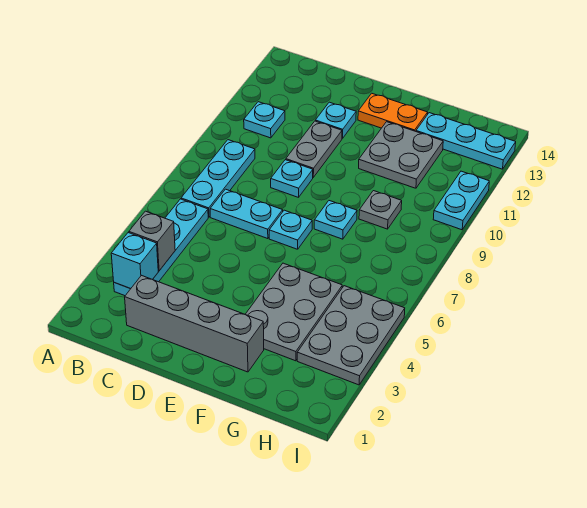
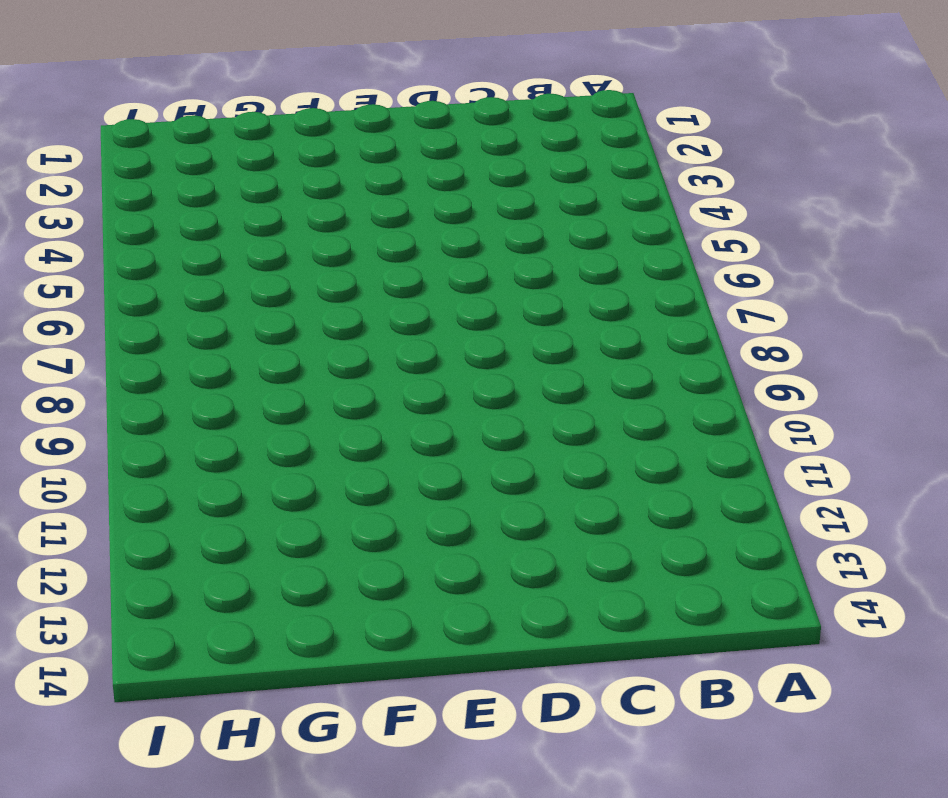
none -> cyan 1x4 plate [114,199,208,296]
none -> cyan 1x3 plate [181,140,255,217]
none -> cyan 1x1 plate [244,102,285,138]

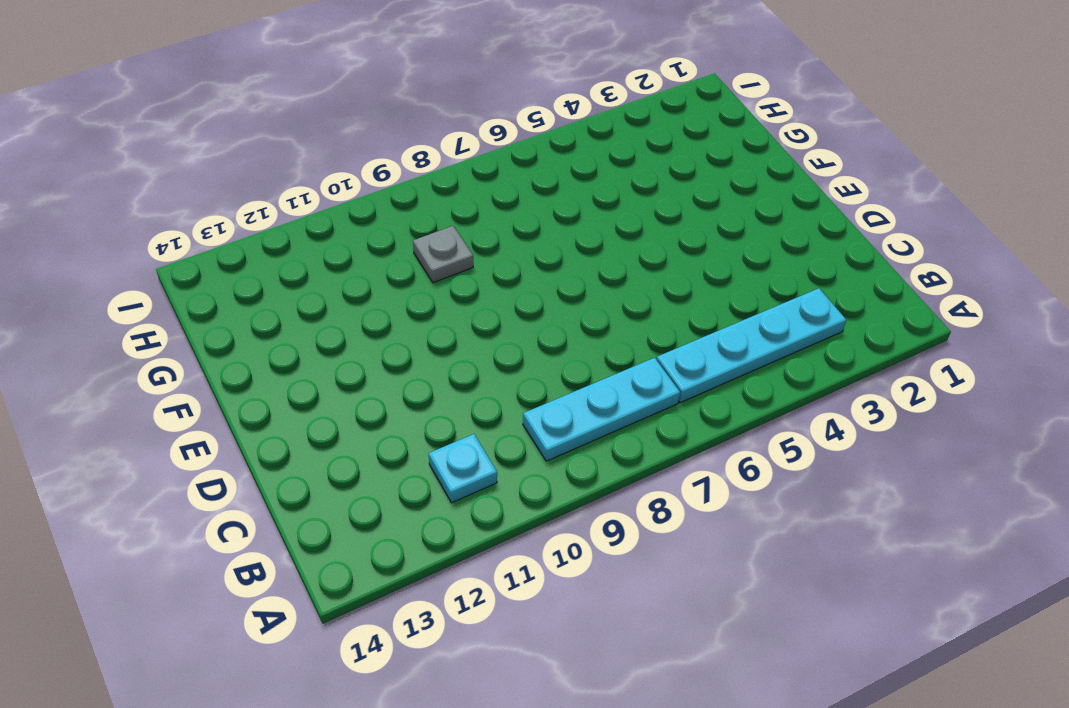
none -> grey 1x4 brick [125,276,264,372]
none -> cyan 1x2 plate [210,189,283,239]
none -> cyan 1x1 plate [271,160,313,197]

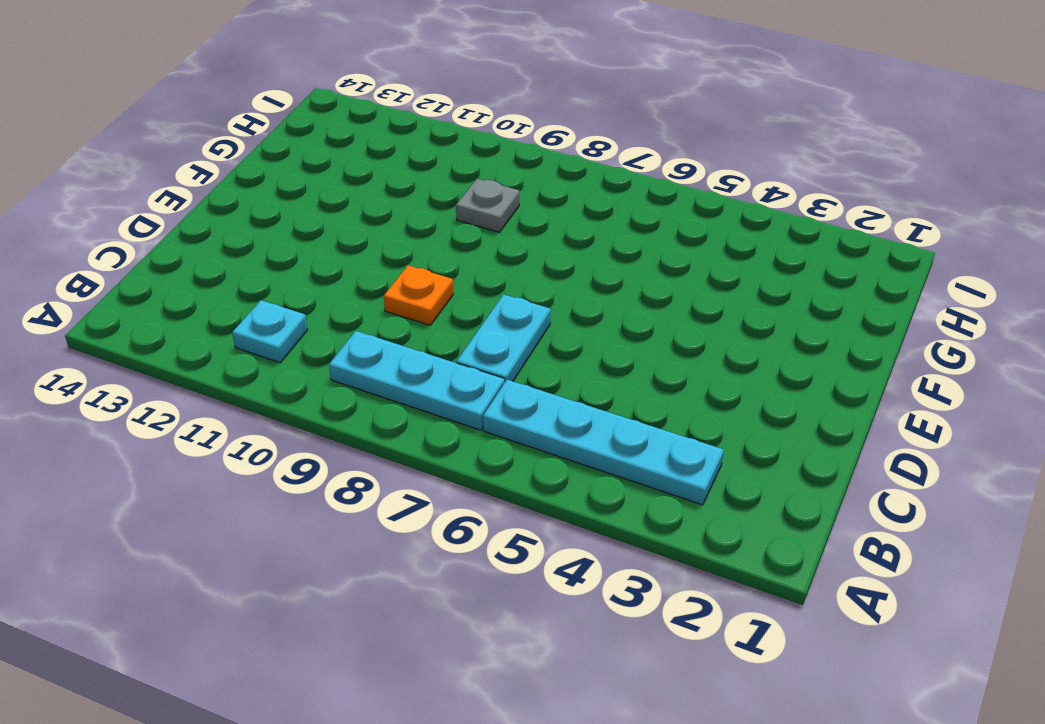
orange 1x1 plate [384,266,453,325] -> cyan 1x1 plate [271,160,313,197]
none -> grey 1x4 brick [125,276,264,372]
none -> grey 1x2 plate [286,121,342,177]
none -> cyan 1x1 plate [315,102,356,139]

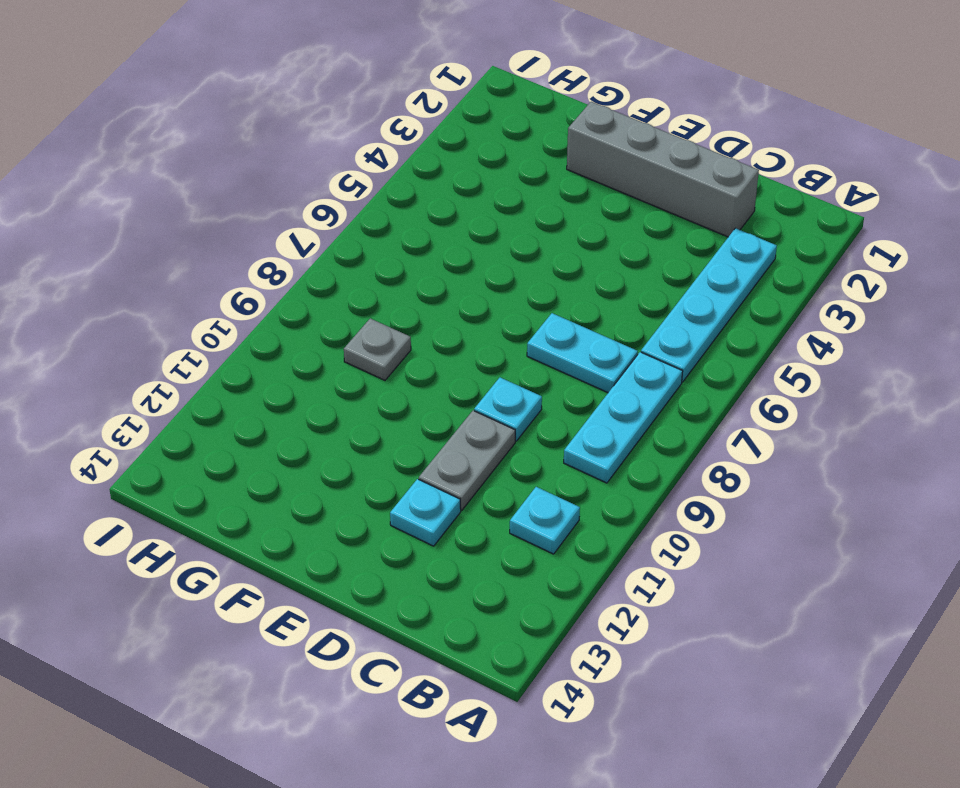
none -> cyan 1x1 plate [269,210,312,249]
none -> orange 1x2 plate [358,93,428,131]
none -> grey 2x3 plate [245,263,342,361]

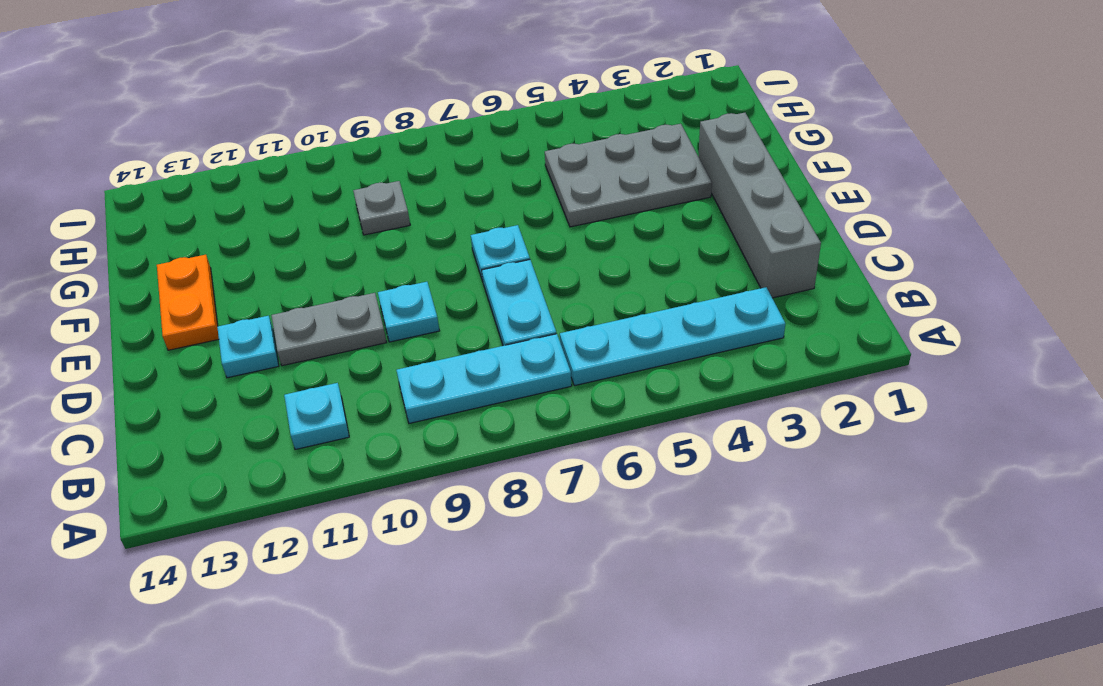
none -> cyan 1x1 plate [314,201,357,239]
none -> grey 2x2 plate [359,122,443,188]
none -> cyan 1x3 plate [416,113,516,169]

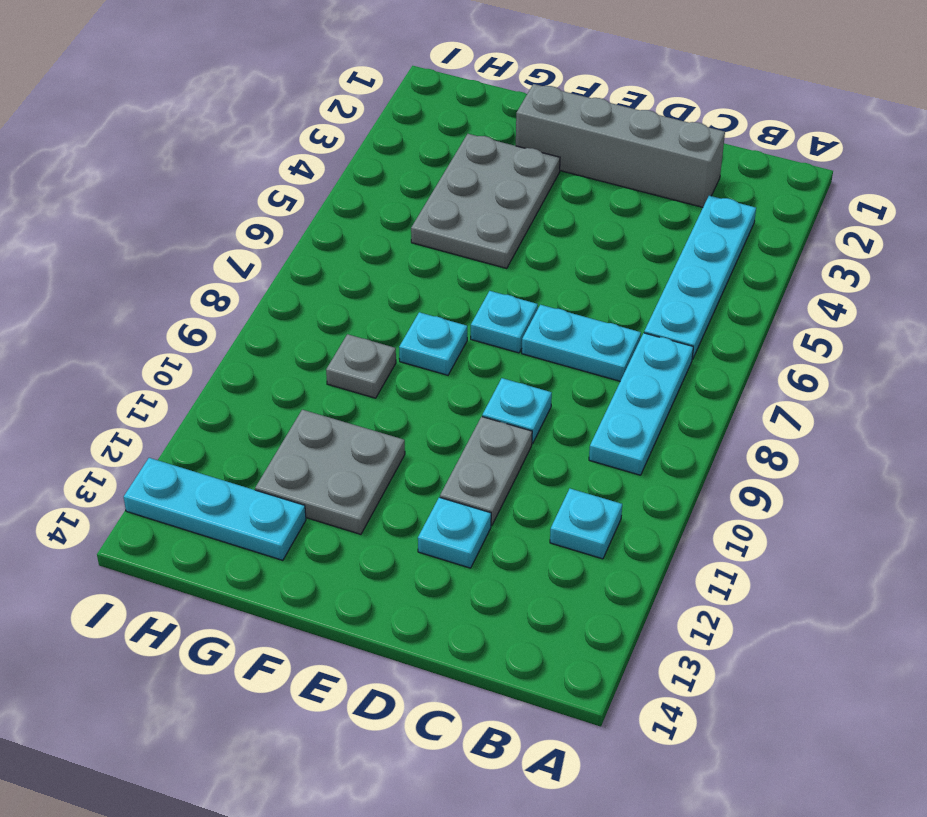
none -> orange 1x2 plate [358,93,428,131]
none -> grey 2x3 plate [297,286,405,385]
none -> cyan 1x2 plate [433,171,489,230]

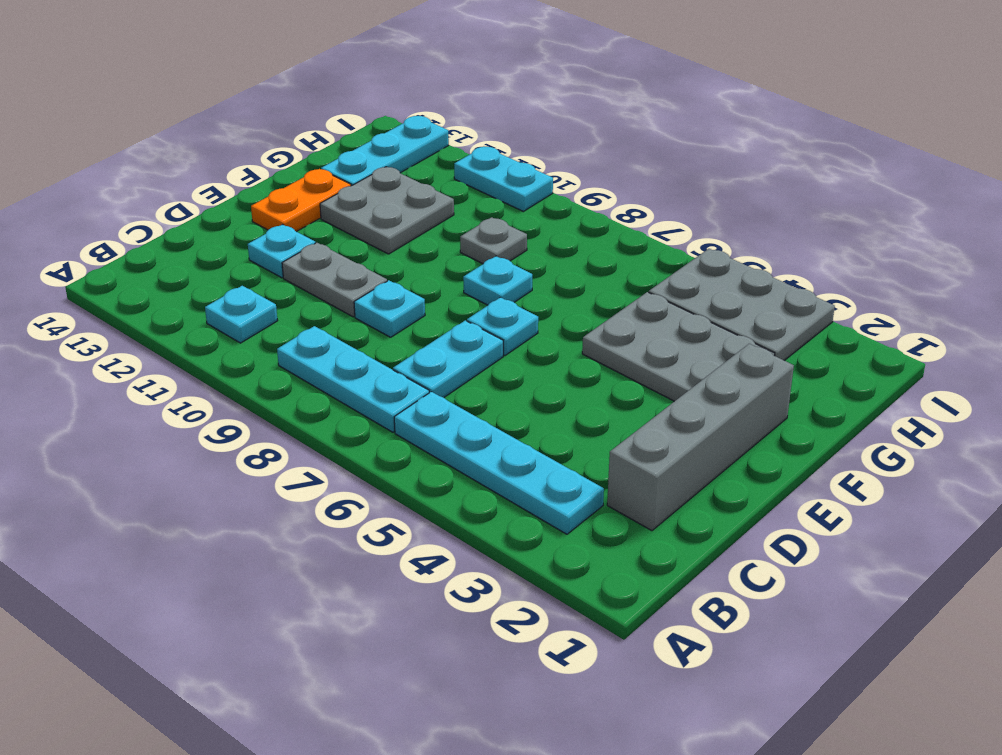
none -> cyan 1x1 brick [111,233,158,289]
none -> grey 1x1 brick [129,211,175,271]

